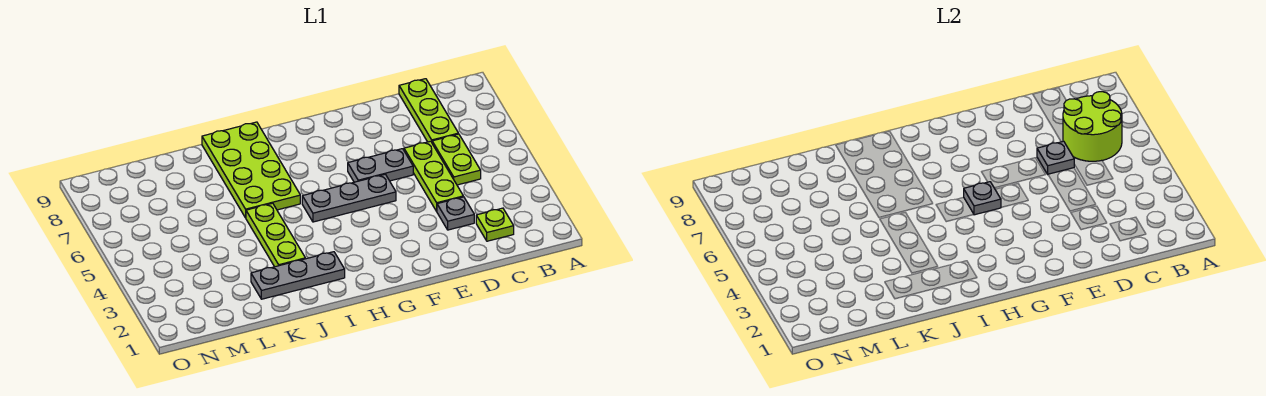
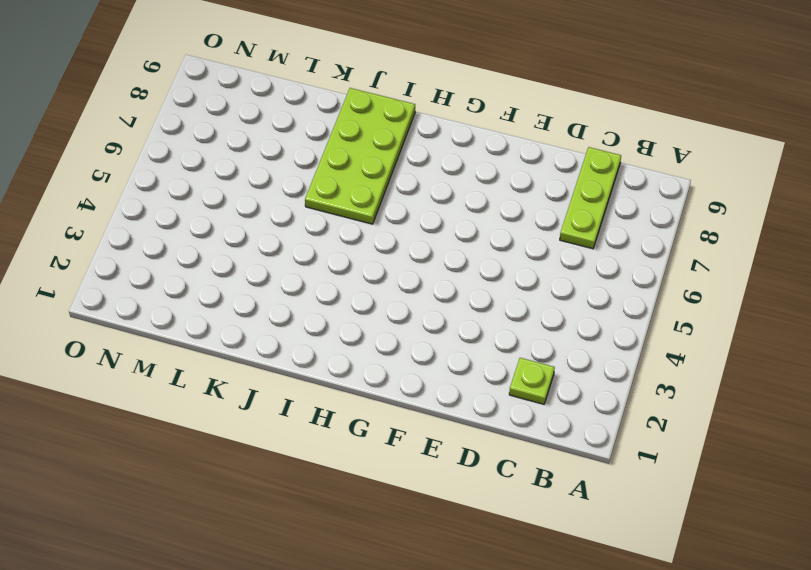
none -> lime 1x2 plate [432,134,481,185]
none -> grey 1x1 plate [437,197,474,230]
none -> lime 1x3 plate [404,141,463,211]

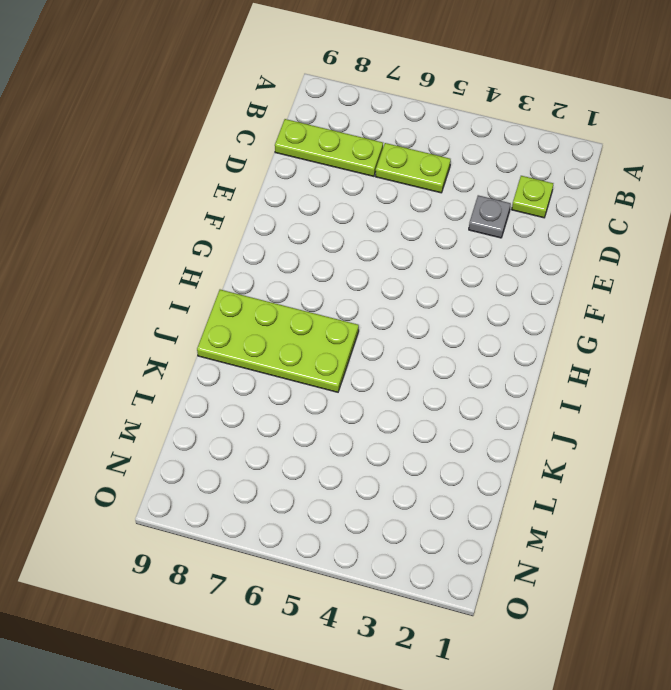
none -> lime 1x3 plate [404,141,463,211]
none -> grey 1x2 plate [348,149,413,182]
none -> grey 1x3 plate [302,174,396,222]

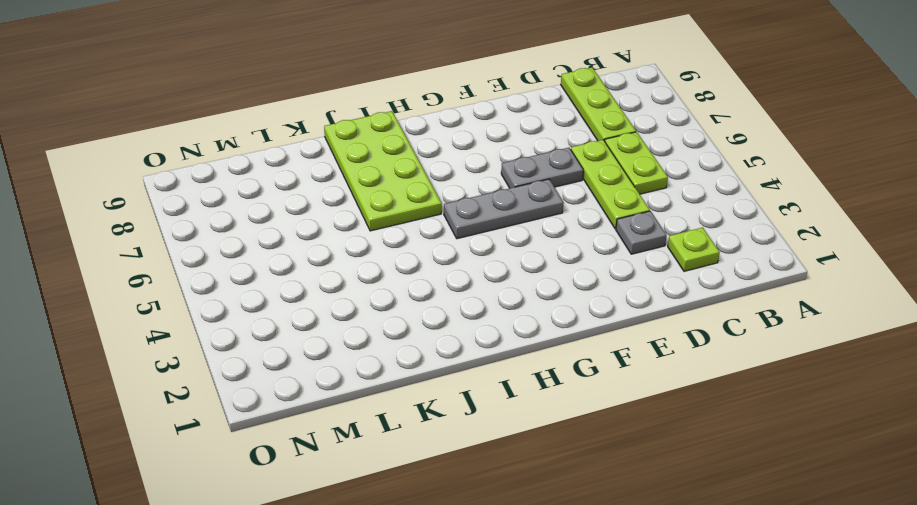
none -> grey 1x3 plate [251,252,345,299]
none -> lime 1x3 plate [246,203,305,267]
none -> lime 2x2 round brick [1063,92,1122,161]

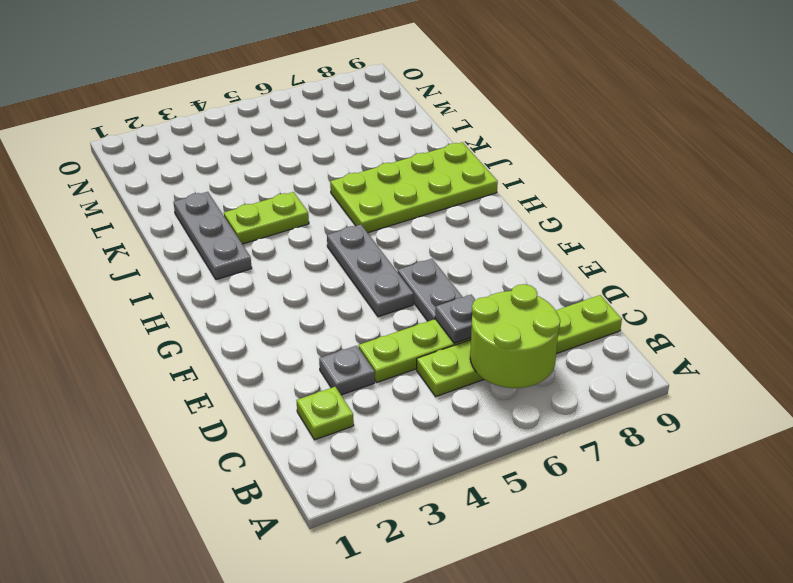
lime 1x2 plate [224,192,309,244] -> lime 1x3 plate [246,203,305,267]
none -> grey 1x1 plate [964,182,1001,215]

